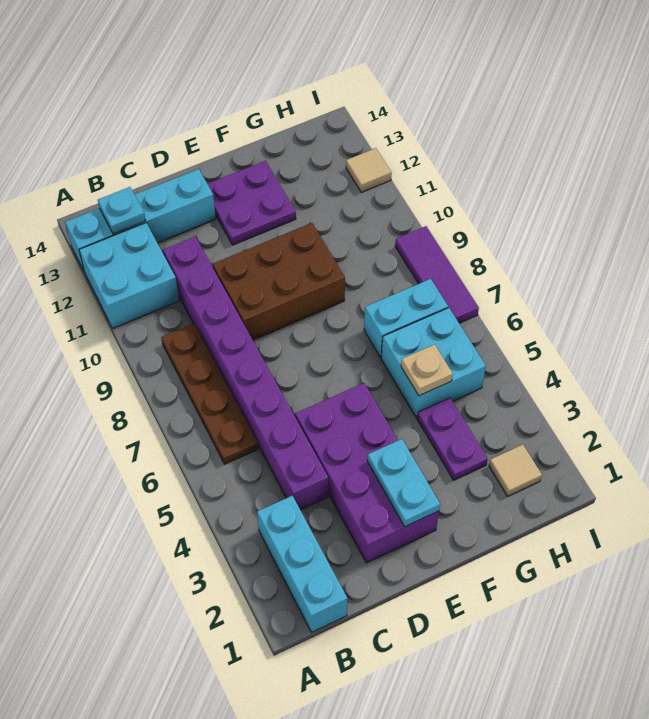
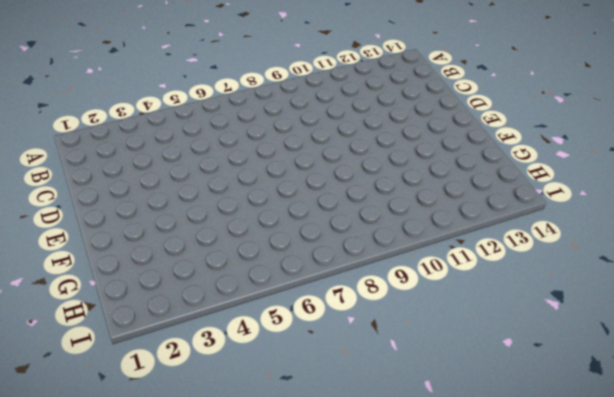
none -> cyan 2x2 brick [79,223,179,328]
none -> cyan 1x4 brick [65,169,216,271]
none -> cyan 1x3 brick [257,496,347,632]

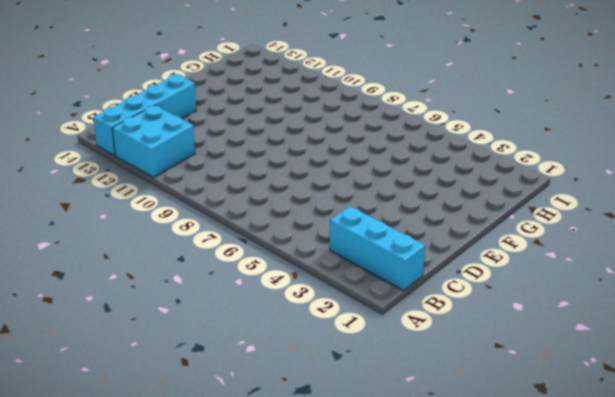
none -> brown 1x4 plate [161,324,258,464]
none -> purple 1x8 brick [163,237,328,510]
none -> purple 2x4 brick [295,383,439,563]

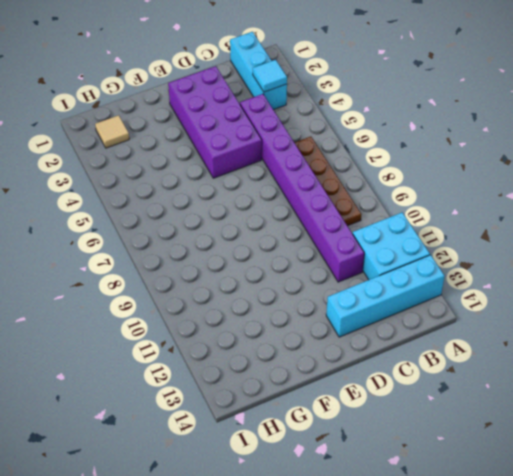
cyan 1x1 tile [253,60,287,92] -> none
none -> brown 2x3 brick [212,223,345,340]
none -> purple 2x2 plate [208,161,296,245]
none -> purple 1x2 plate [417,398,488,480]

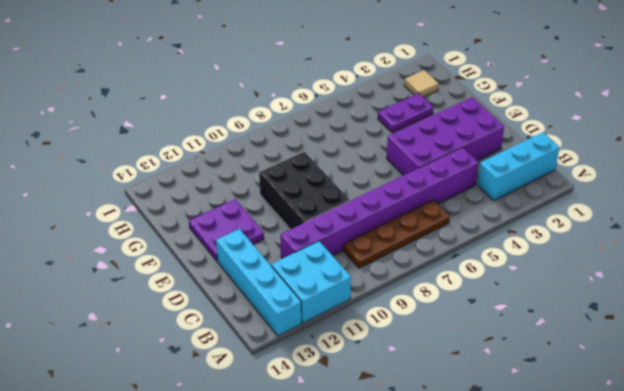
black 2x3 brick [259,152,350,229] -> brown 2x3 brick [212,223,345,340]
none -> cyan 2x2 brick [381,308,486,417]
none -> cyan 1x2 brick [364,279,448,358]
none -> purple 1x3 tile [395,226,479,323]

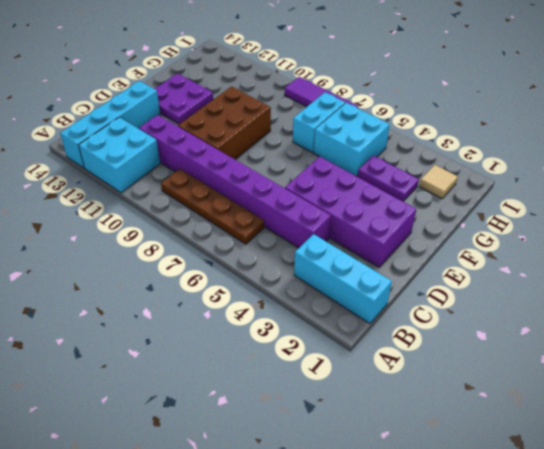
none -> tan 1x1 tile [346,148,392,192]
none -> cyan 1x1 plate [98,187,146,234]
none -> cyan 1x2 plate [367,439,440,526]

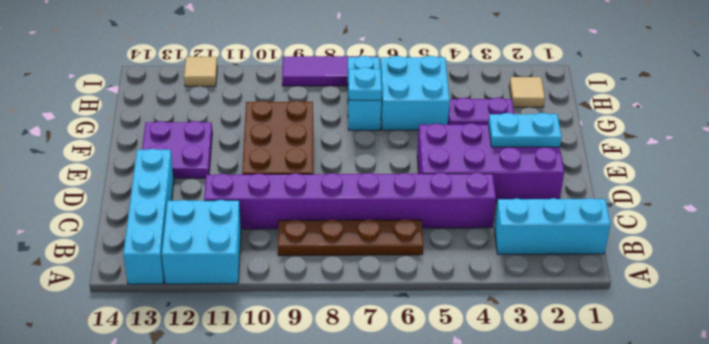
cyan 1x1 plate [348,67,382,100] -> cyan 1x1 plate moved to [98,187,146,234]
none -> tan 1x1 plate [401,344,453,396]

